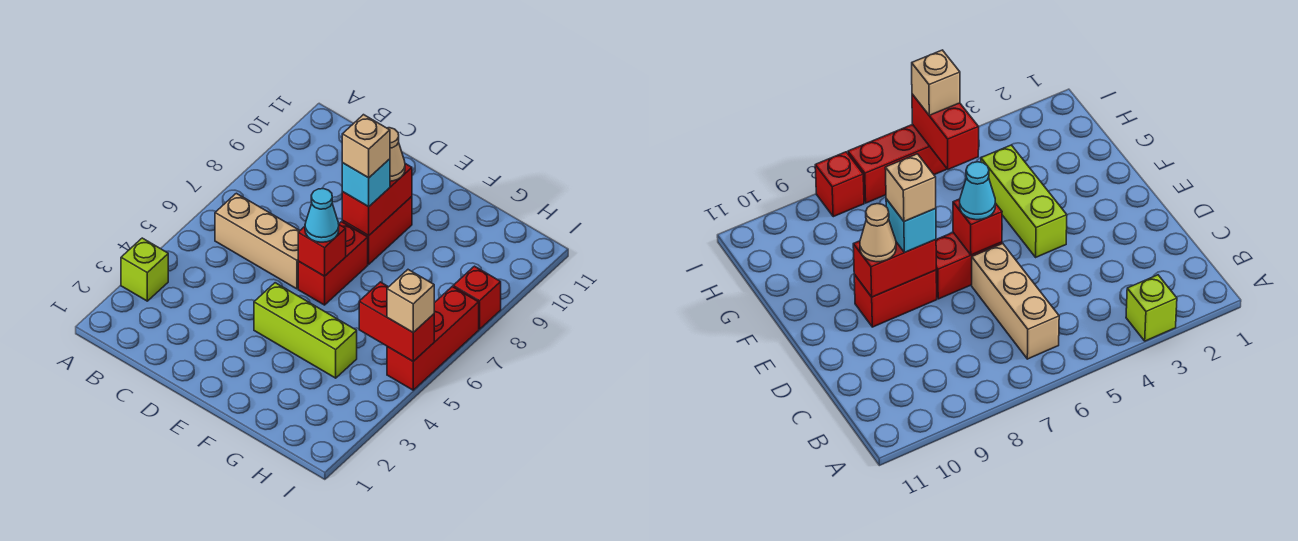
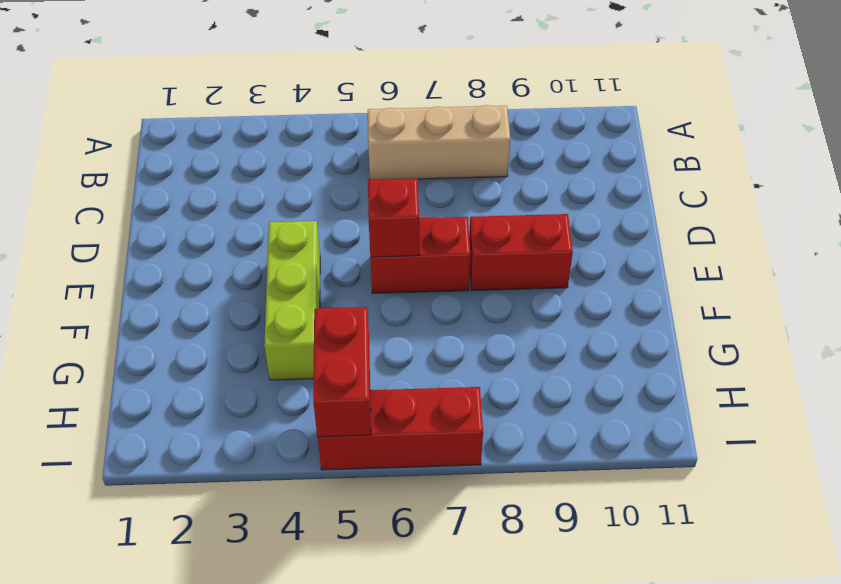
tan 1x3 brick [368,105,510,180] -> tan 1x3 brick turned to [215,193,300,289]
none -> lime 1x1 brick [121,238,168,301]
none -> red 1x1 brick [453,266,501,329]
none -> red 1x2 brick [342,164,412,236]

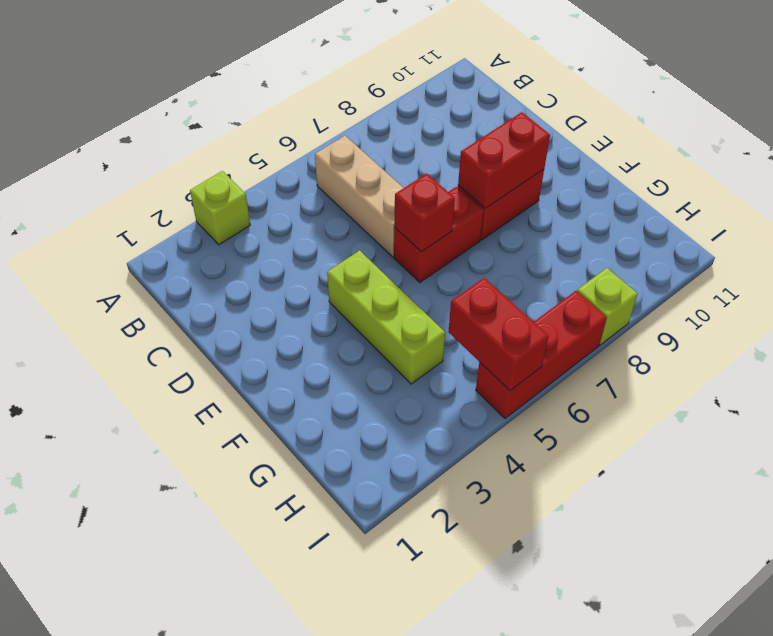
lime 1x1 brick [577,268,638,345] -> red 1x1 brick [453,266,501,329]
none -> cyan 1x1 cone [305,189,339,242]
none -> cyan 1x1 brick [342,159,390,207]
none -> tan 1x1 cone [387,128,405,181]

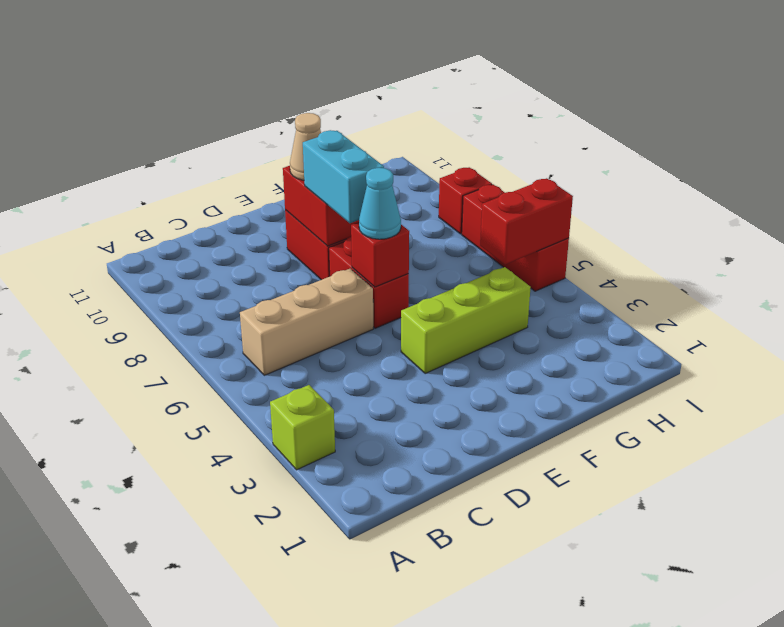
cyan 1x2 brick [303,130,384,223] -> cyan 1x1 brick [342,159,390,207]
none -> tan 1x1 brick [387,270,434,332]
none -> tan 1x1 brick [342,115,390,178]

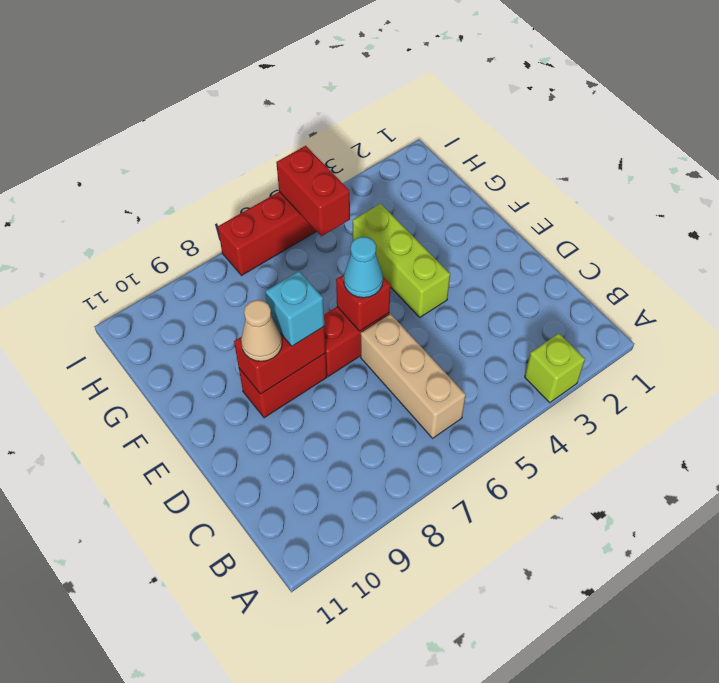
none -> red 1x1 brick [453,266,501,329]
none -> tan 1x1 brick [387,270,434,332]
none -> tan 1x1 brick [342,115,390,178]

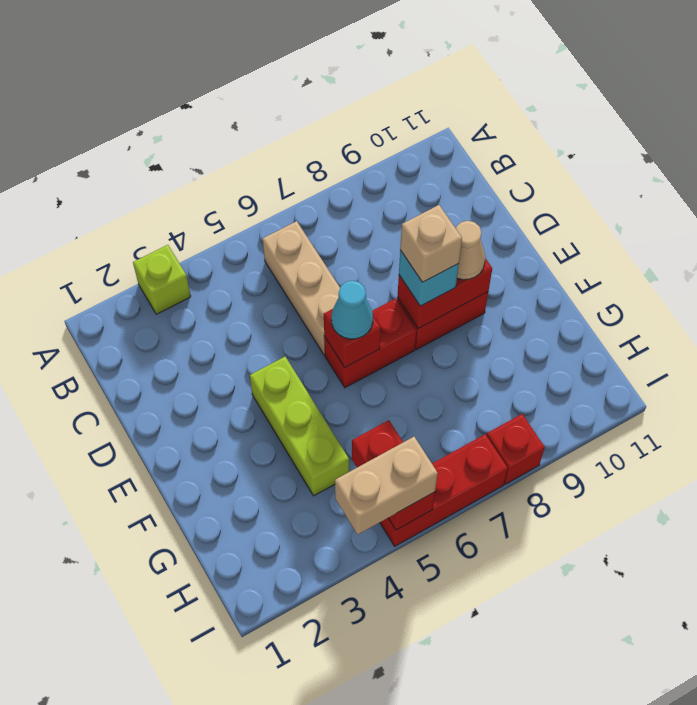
tan 1x2 brick [335,437,438,535] -> tan 1x1 brick [387,270,434,332]

